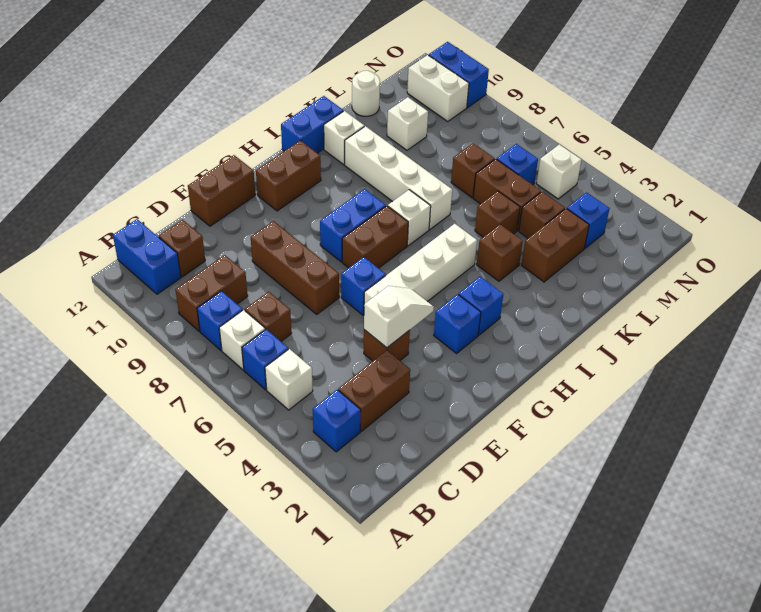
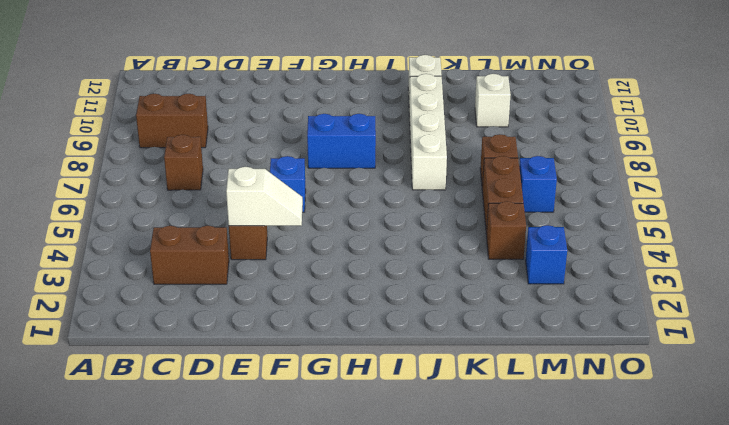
none -> blue 1x1 brick [313,390,361,452]
none -> white 1x1 brick [265,349,313,410]
none -> blue 1x1 brick [242,329,288,390]
none -> white 1x1 brick [219,310,265,370]

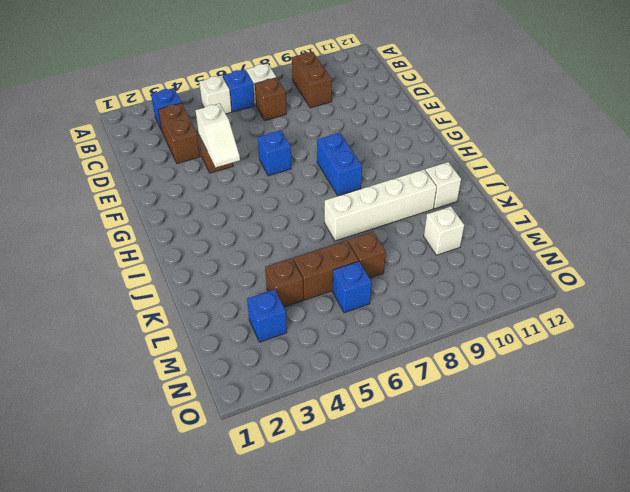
none -> blue 1x1 brick [197,291,243,350]
none -> blue 1x2 brick [113,219,181,294]
none -> brown 1x1 brick [159,220,205,277]
none -> brown 1x3 brick [251,221,339,314]

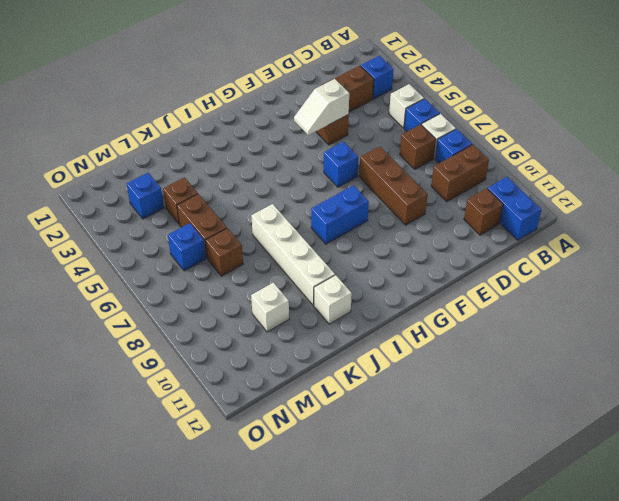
none -> brown 1x2 brick [188,155,255,226]
none -> white 1x4 brick [364,224,477,304]
none -> blue 1x1 brick [434,294,481,353]
none -> brown 1x2 brick [342,206,408,268]

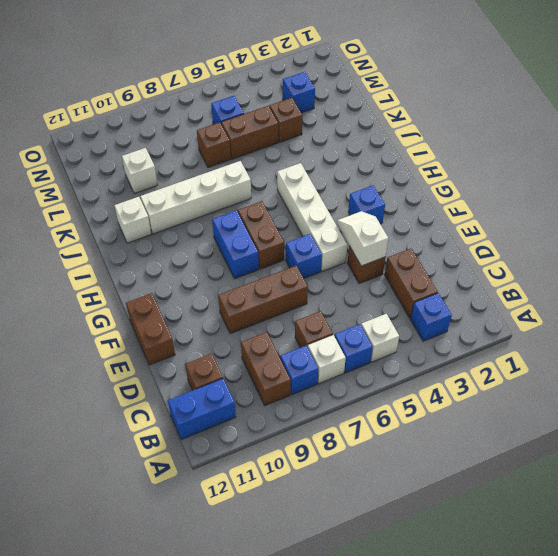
none -> brown 1x2 brick [256,140,321,211]
none -> blue 1x1 brick [459,276,503,335]
none -> white 1x1 brick [388,190,431,246]
none -> blue 1x2 brick [281,96,343,153]

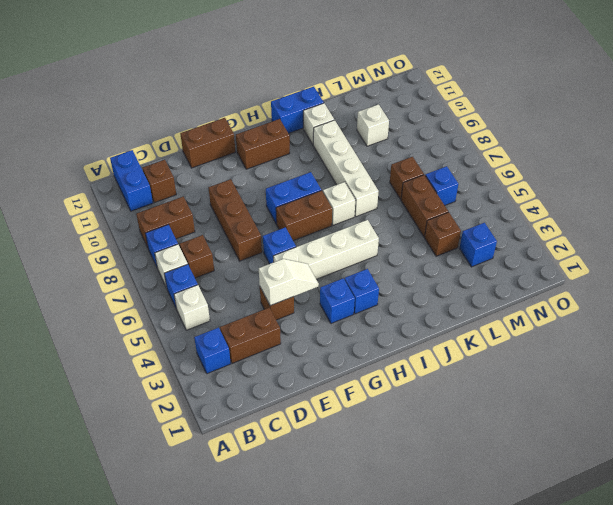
none -> brown 1x1 brick [477,224,523,281]
none -> brown 1x2 brick [522,209,589,282]
none -> brown 1x1 brick [475,191,520,237]
none -> white 1x1 round brick [352,71,380,116]

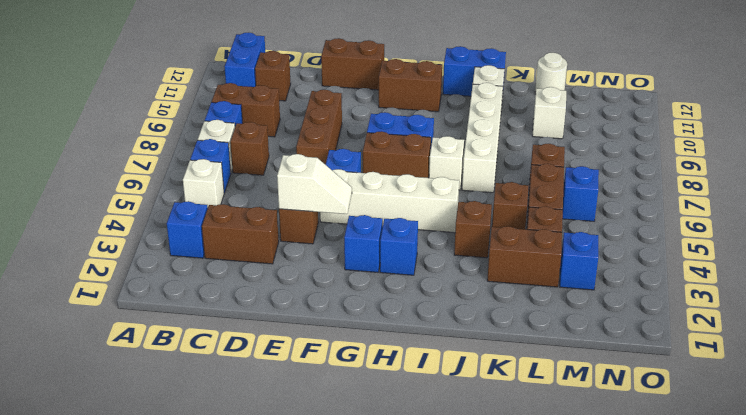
none -> white 1x1 brick [536,144,581,199]
none -> white 1x2 brick [407,55,469,122]
none -> blue 1x2 brick [429,42,489,107]

